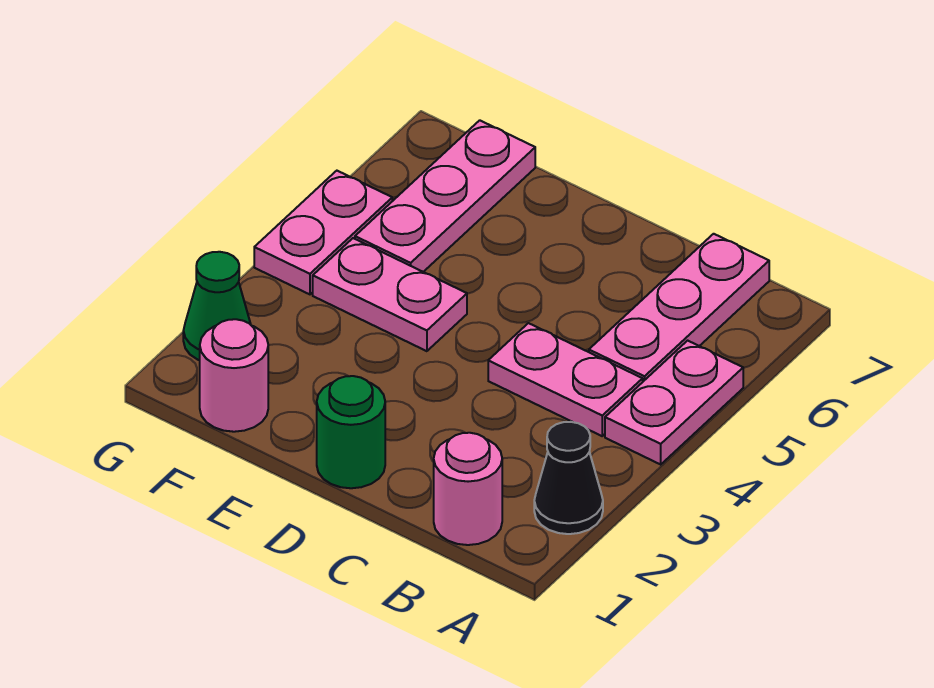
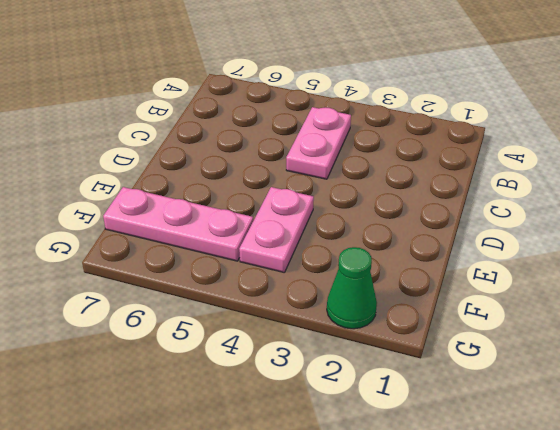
none -> black 1x1 cone [534,422,603,534]
none -> pink 1x2 plate [605,341,743,464]

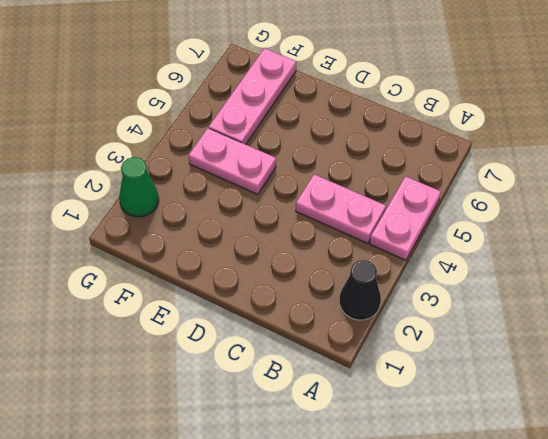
none -> pink 1x1 round brick [434,433,502,545]
none -> pink 1x3 plate [589,234,769,381]

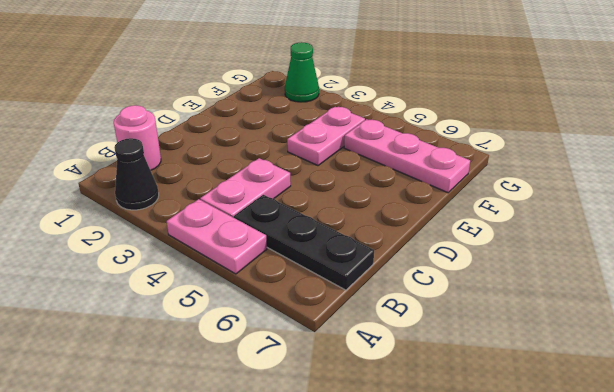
black 1x3 plate [234,195,374,290] -> pink 1x3 plate [589,234,769,381]
none -> green 1x1 round brick [317,376,385,488]
none -> pink 1x1 round brick [200,319,268,432]

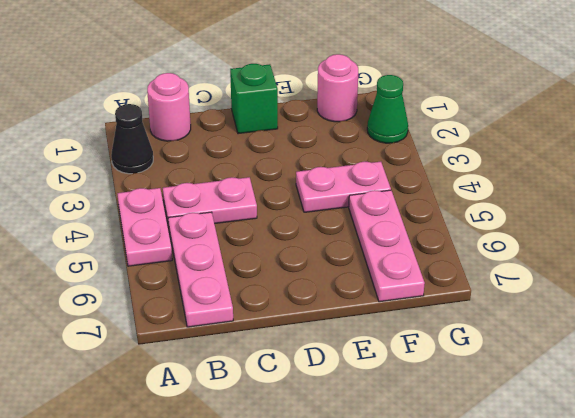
green 1x1 brick [230,64,278,134] -> green 1x1 round brick [317,376,385,488]
none -> pink 1x2 plate [254,171,392,294]

